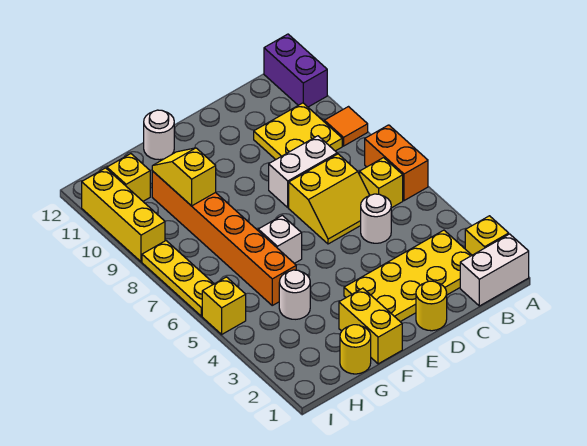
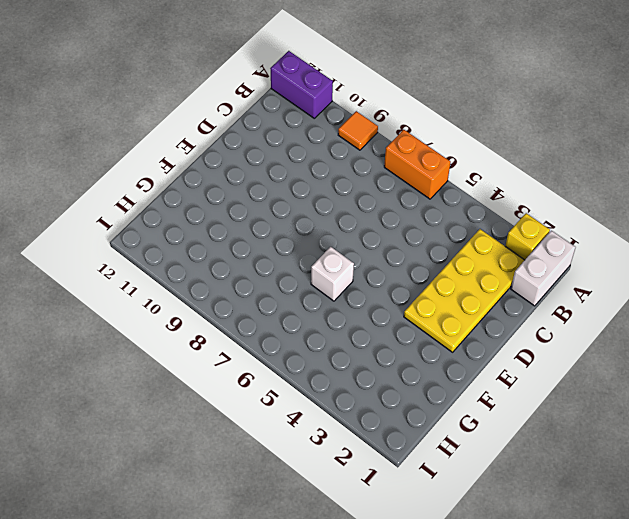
none -> yellow 1x1 brick [360,158,403,208]
none -> yellow 2x2 plate [254,103,342,159]
none -> white 1x1 round brick [361,194,391,243]

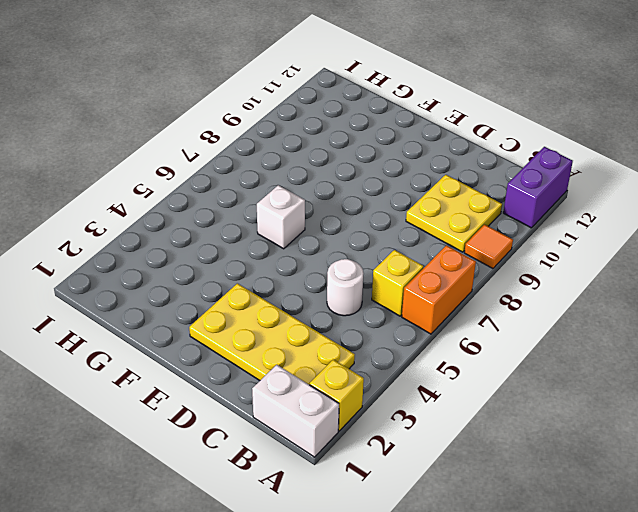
none -> yellow 2x2 slope [289,154,370,244]
none -> white 1x2 brick [269,136,337,207]
none -> yellow 1x1 round brick [416,281,447,331]

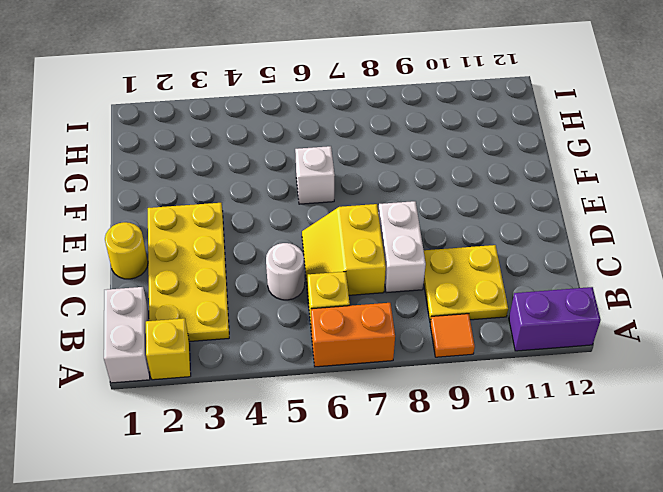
none -> yellow 1x2 brick [339,288,402,364]
none -> white 1x1 round brick [144,110,174,160]
none -> yellow 1x1 round brick [340,325,371,374]

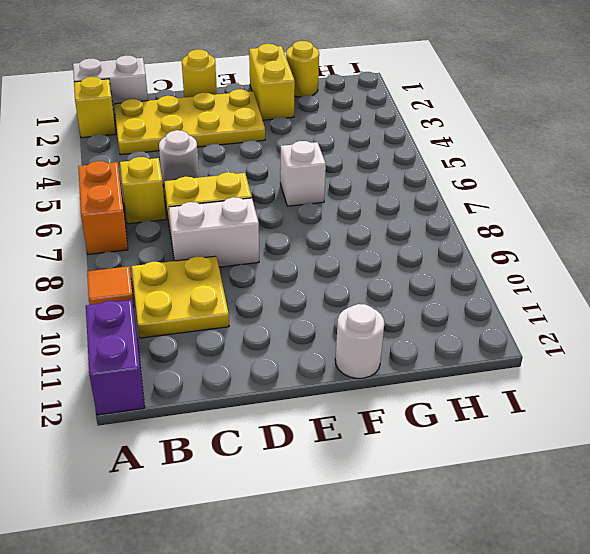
none -> white 1x1 round brick [279,270,310,319]
none -> orange 1x6 brick [152,171,296,305]
none -> yellow 1x1 brick [107,154,150,201]

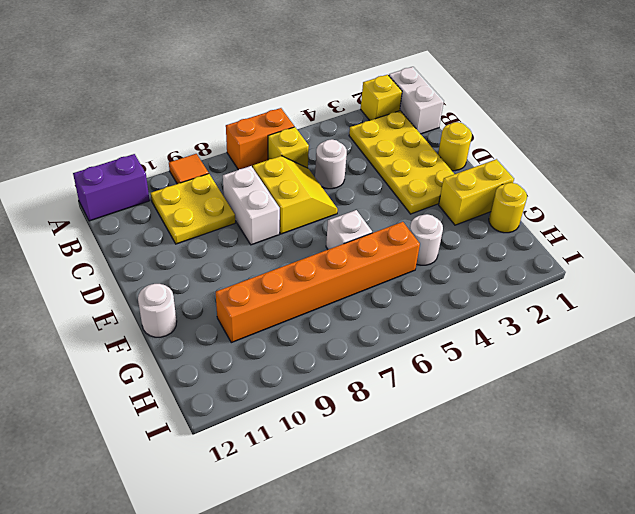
none -> yellow 1x1 brick [107,154,150,201]
none -> yellow 1x1 brick [202,277,246,334]
none -> yellow 1x3 plate [142,241,214,316]

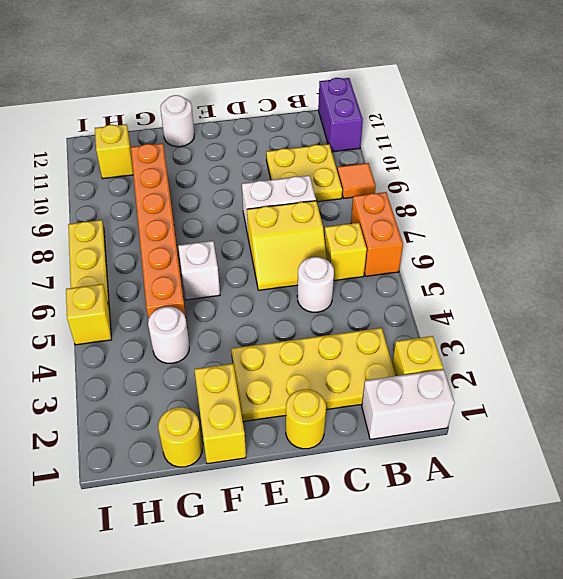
none -> yellow 1x3 brick [82,168,165,262]
none -> yellow 1x2 slope [152,148,216,206]

